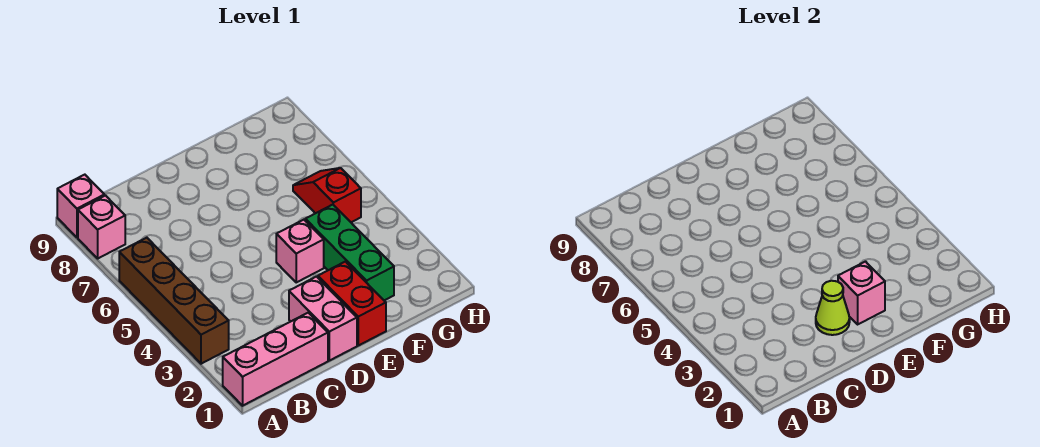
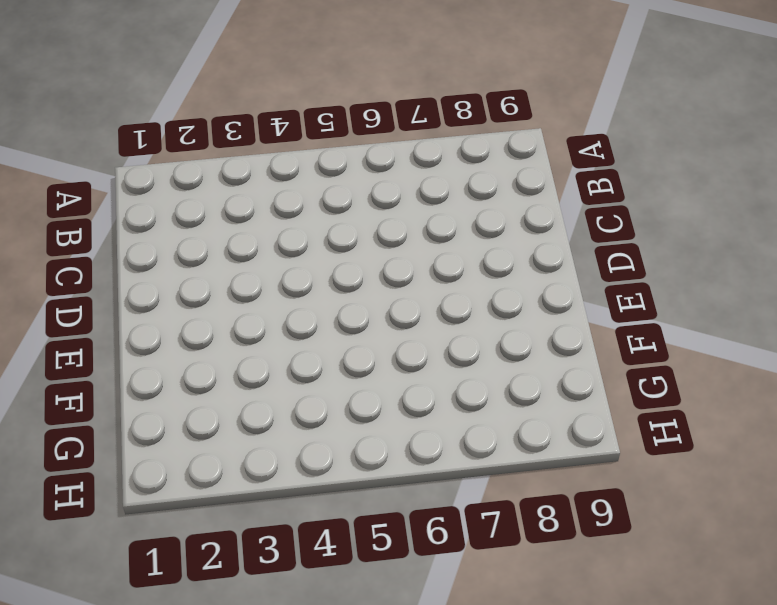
none -> pink 1x3 brick [223,313,328,406]
none -> brown 1x4 brick [119,238,229,364]

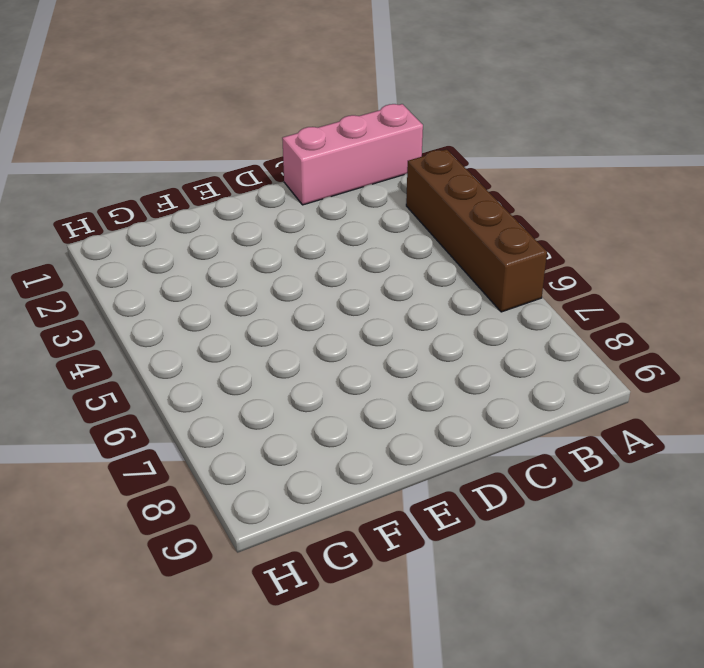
none -> pink 1x1 brick [78,196,125,258]
none -> pink 1x1 brick [57,175,104,237]

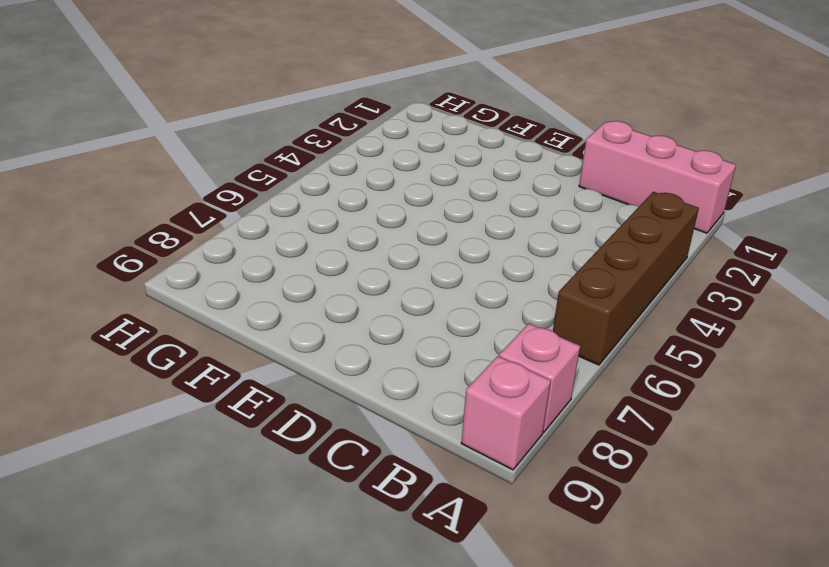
none -> pink 1x2 brick [289,277,357,361]
none -> red 1x2 brick [318,262,386,346]

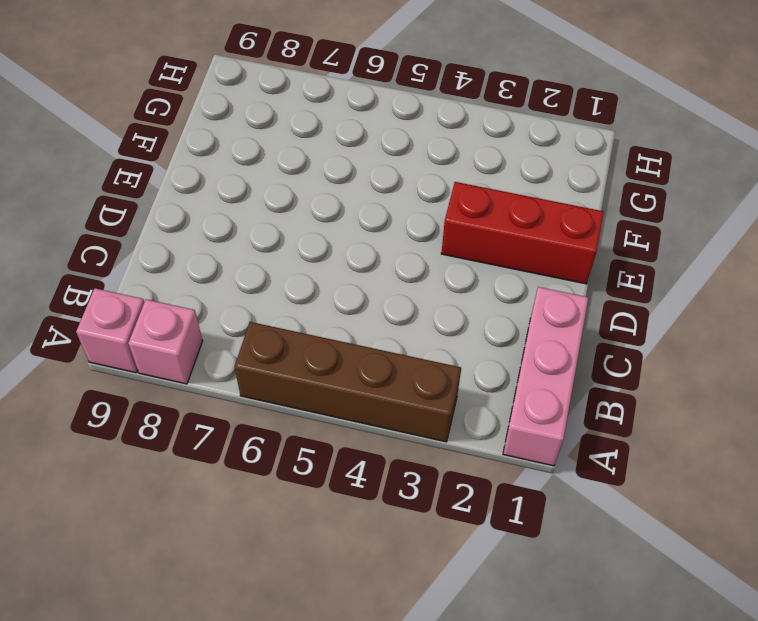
red 1x3 brick [441,182,604,284] -> red 1x2 brick [318,262,386,346]
none -> pink 1x2 brick [289,277,357,361]
none -> pink 1x1 brick [276,220,324,282]

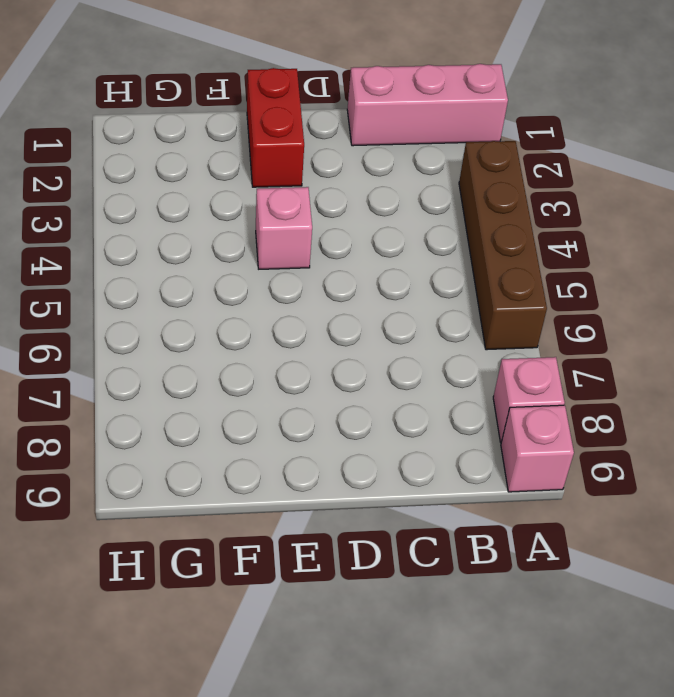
none -> pink 1x2 brick [289,277,357,361]
none -> green 1x3 brick [305,205,394,300]

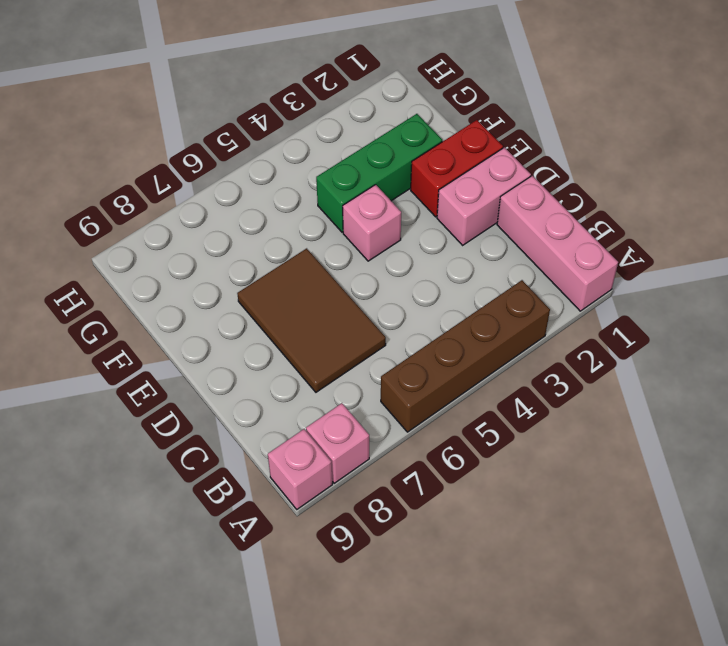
brown 2x3 tile [237,248,386,392] -> none
none -> red 1x2 slope [293,168,361,222]
none -> lime 1x1 cone [816,281,850,335]

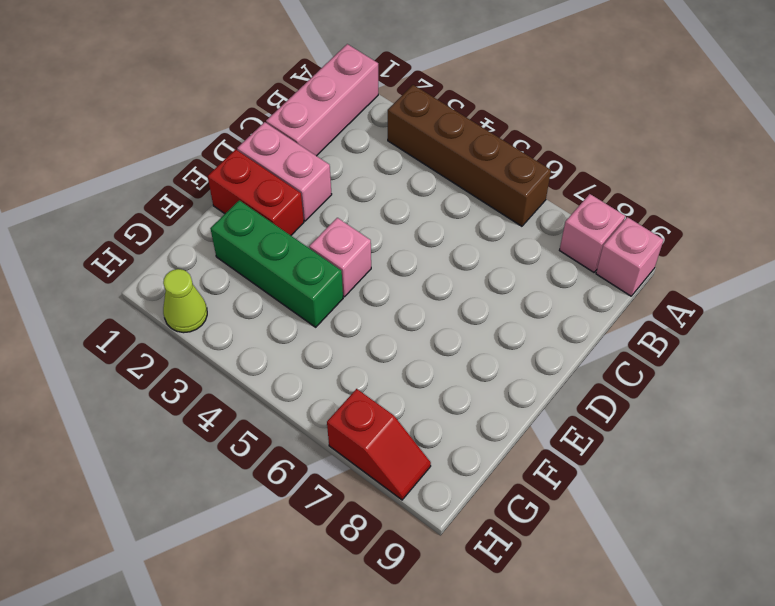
lime 1x1 cone [163,269,207,333] -> lime 1x1 cone moved to [816,281,850,335]
red 1x2 slope [327,389,431,500] -> red 1x2 slope moved to [293,168,361,222]
none -> pink 1x1 brick [838,262,885,324]

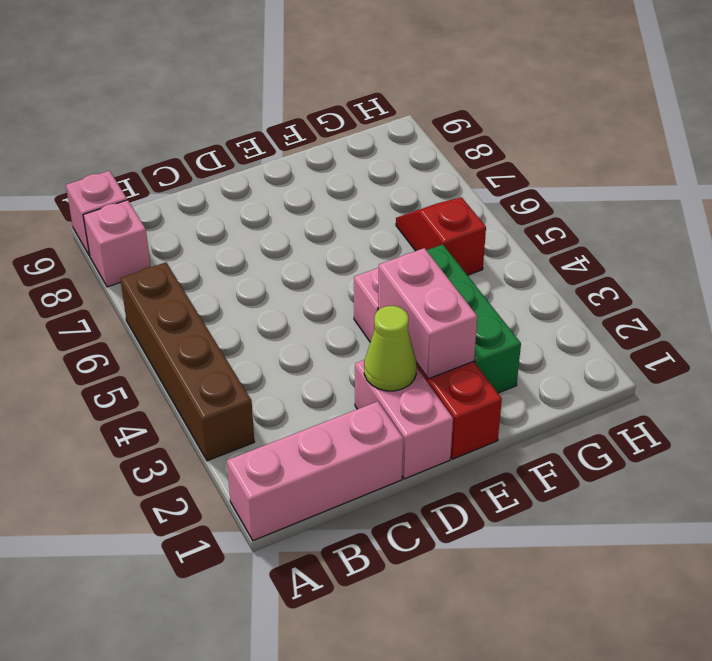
pink 1x2 brick [378,248,477,379] -> pink 1x1 brick [838,262,885,324]

